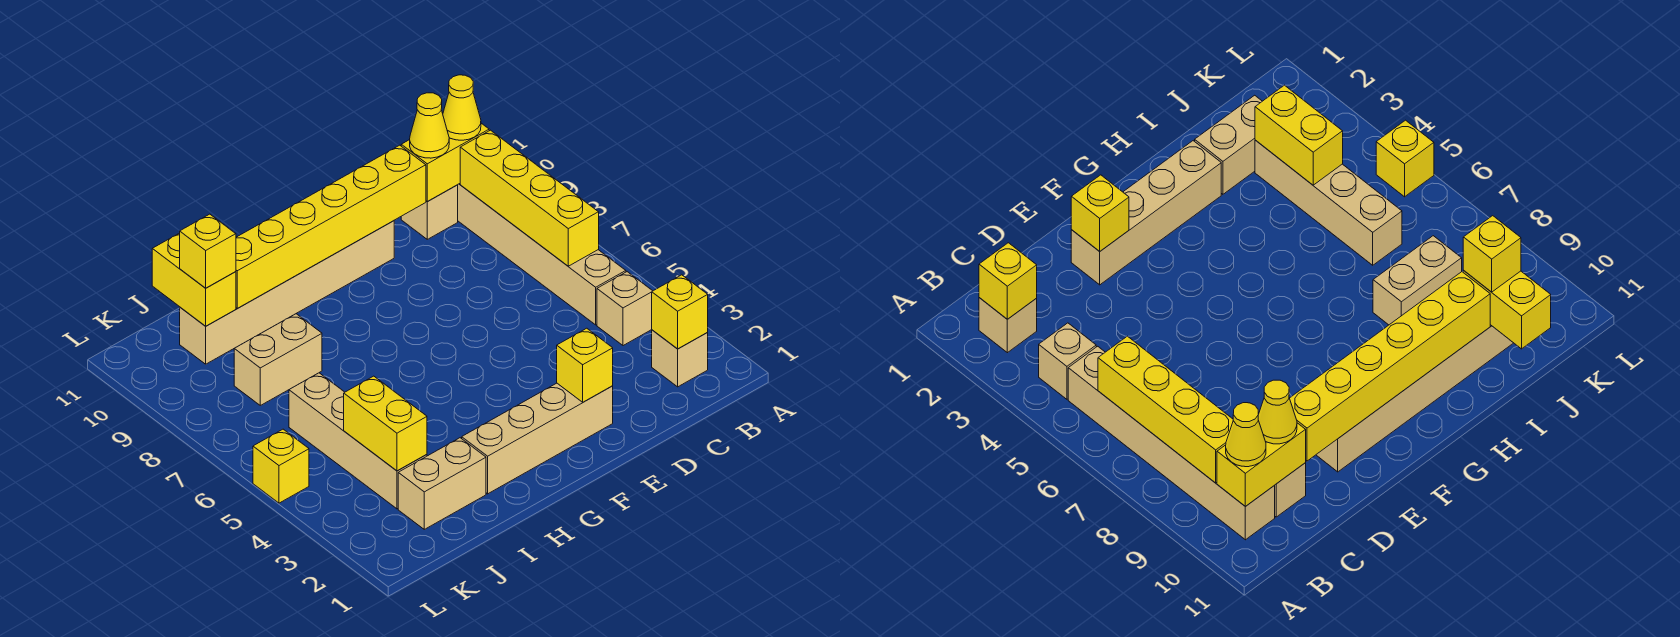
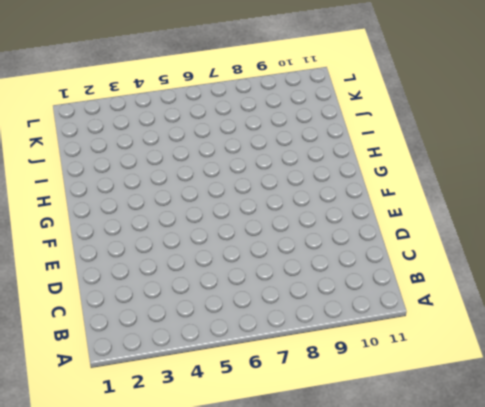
none -> tan 1x1 brick [652,330,708,387]
none -> tan 1x1 brick [597,272,652,346]
none -> tan 1x6 brick [458,184,626,325]

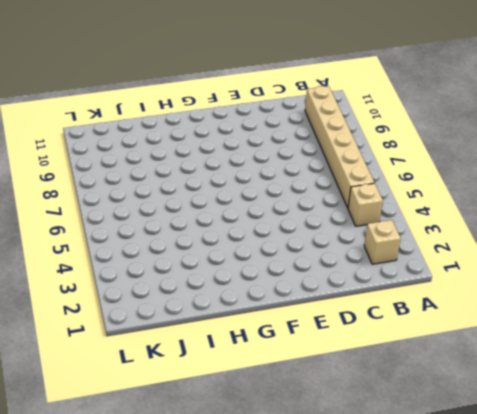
none -> tan 1x1 brick [401,185,458,239]
none -> tan 1x4 brick [462,383,613,494]
none -> tan 1x6 brick [180,221,394,364]

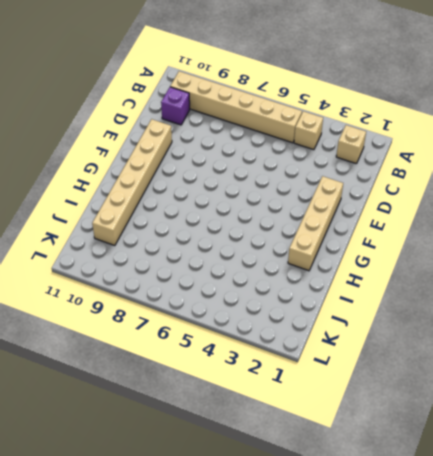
purple 1x1 brick [161,87,190,125] -> tan 1x1 brick [401,185,458,239]
none -> tan 1x2 brick [398,438,486,529]
none -> tan 1x2 brick [234,314,322,405]
none -> tan 1x4 brick [289,373,427,509]

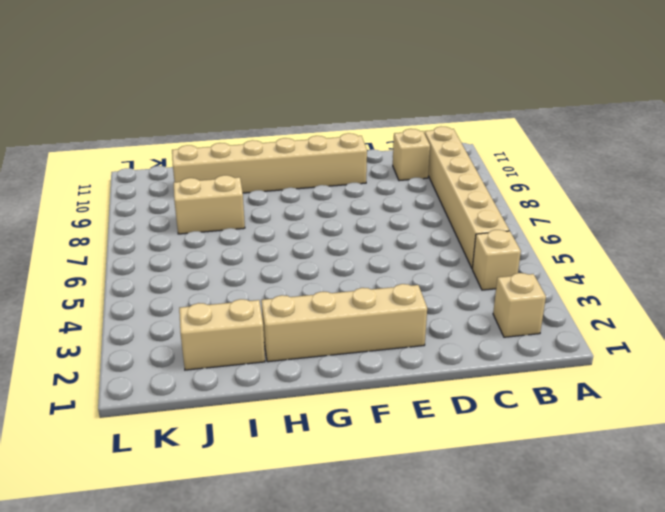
none -> tan 1x4 brick [289,373,427,509]
none -> yellow 1x1 brick [253,429,309,503]
none -> yellow 1x1 brick [652,275,708,349]

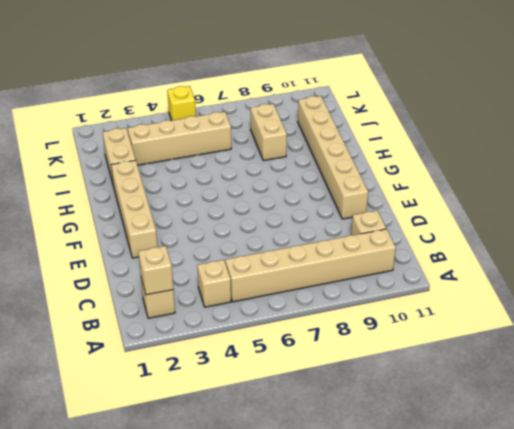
tan 1x1 brick [138,246,173,295] -> yellow 1x1 brick [652,275,708,349]
none -> yellow 1x4 brick [460,130,599,266]
none -> yellow 1x2 brick [401,123,489,201]
none -> yellow 1x6 brick [236,145,426,308]

